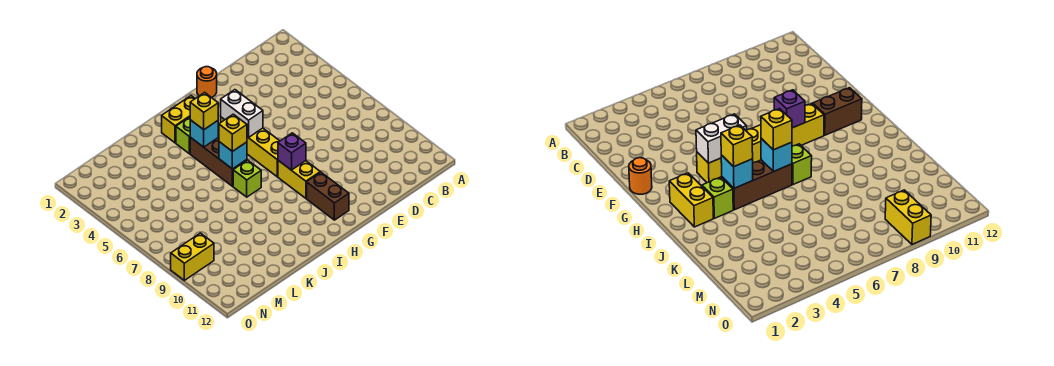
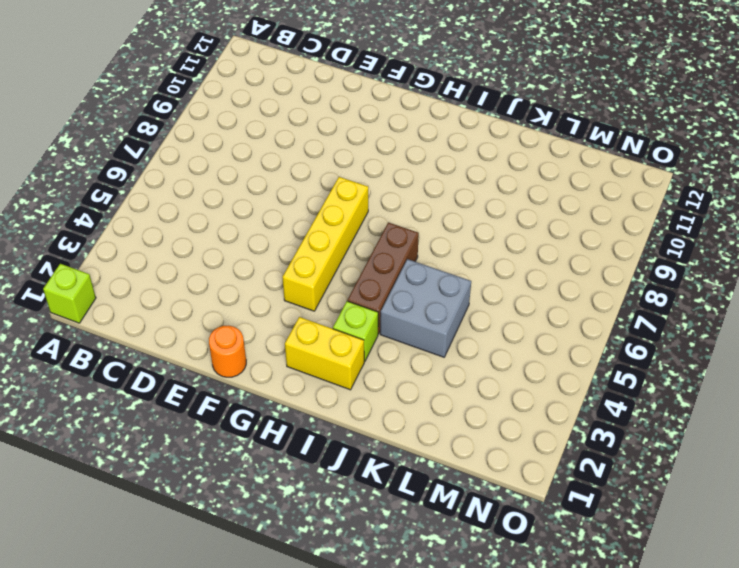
lime 1x1 brick [43,264,96,323] -> lime 1x1 brick moved to [233,160,261,197]
grey 2x2 brick [380,259,471,357] -> none
none -> yellow 1x2 brick [278,160,320,198]
none -> brown 1x2 brick [307,172,349,220]
none -> yellow 1x2 brick [171,233,214,280]

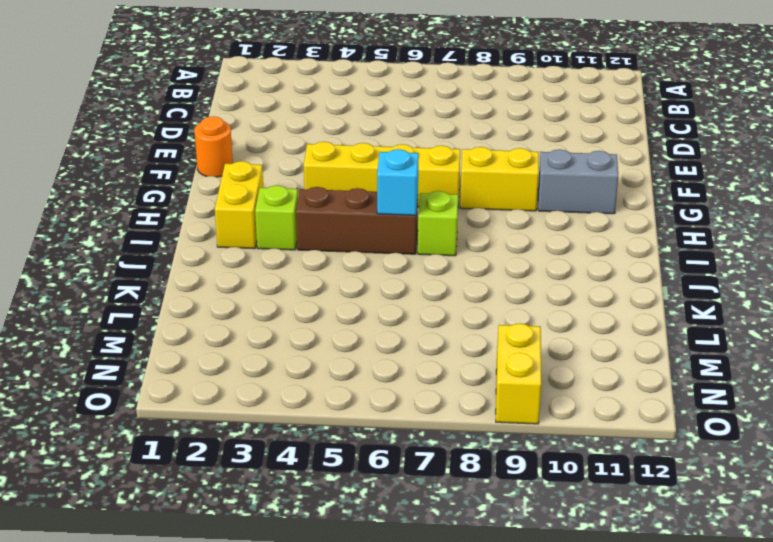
grey 1x2 brick [538,149,618,214] -> brown 1x2 brick [307,172,349,220]
none -> white 1x2 brick [221,90,263,137]
none -> purple 1x1 brick [278,133,306,170]
none -> cyan 1x1 brick [190,120,218,147]

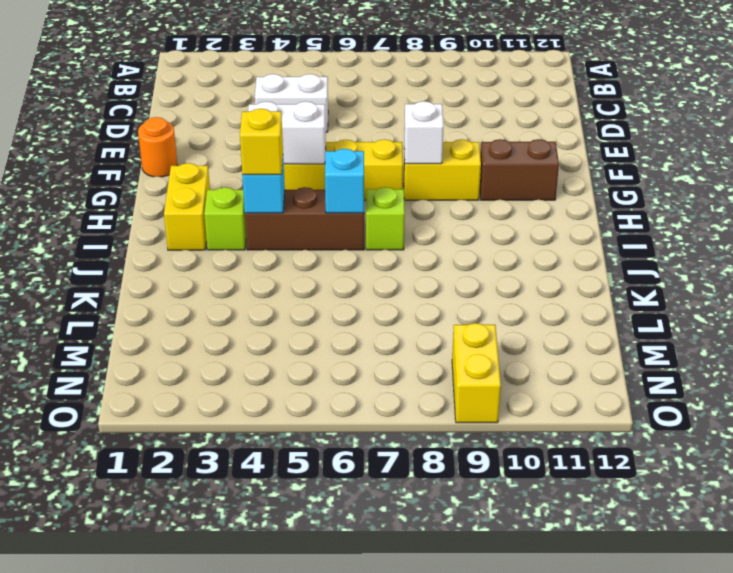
white 1x2 brick [255,74,328,132] -> none
white 1x1 brick [404,101,444,164] -> purple 1x1 brick [278,133,306,170]
none -> yellow 1x1 brick [219,114,247,152]

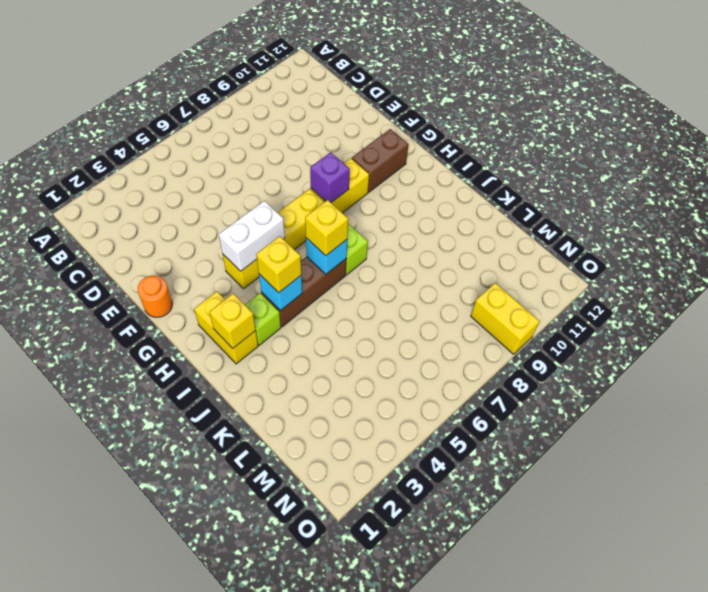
yellow 1x1 brick [209,294,256,348] -> none

